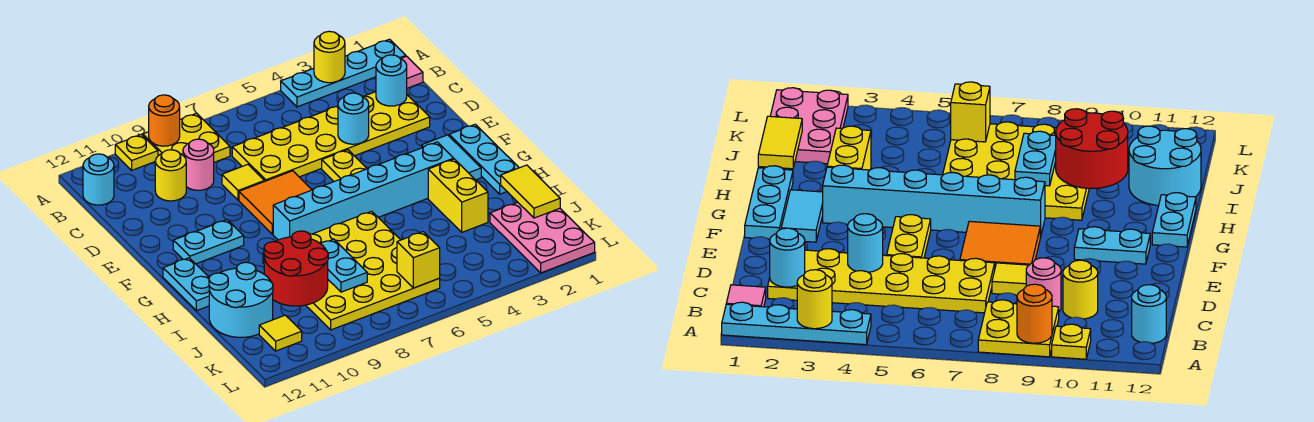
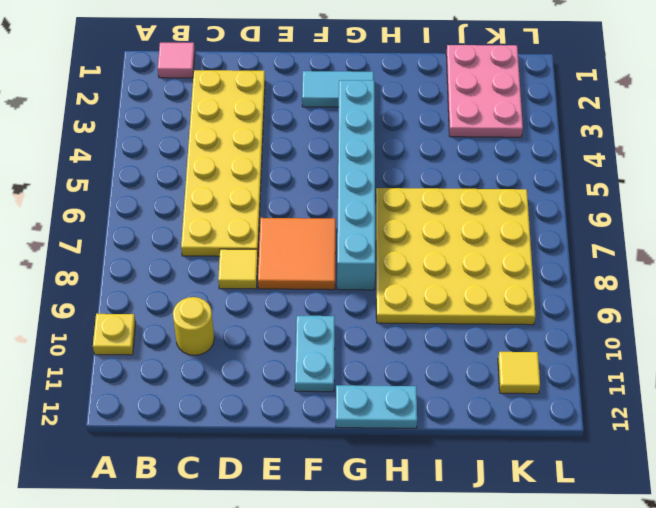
pink 2x3 plate [446,45,523,137] -> pink 2x3 plate turned to [490,202,595,273]
none -> cyan 1x4 plate [281,39,406,107]
none -> yellow 2x2 plate [143,113,230,162]
none -> cyan 1x1 round brick [83,154,114,205]

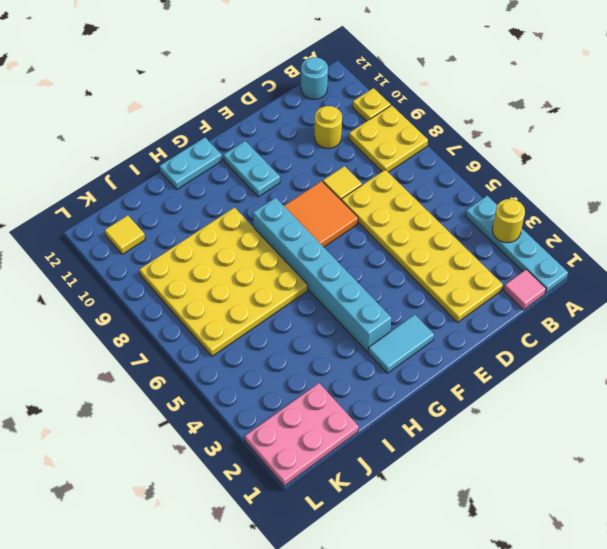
none -> pink 1x1 round brick [183,139,214,190]
none -> yellow 1x2 plate [322,150,367,181]
none -> cyan 1x3 plate [449,124,519,194]

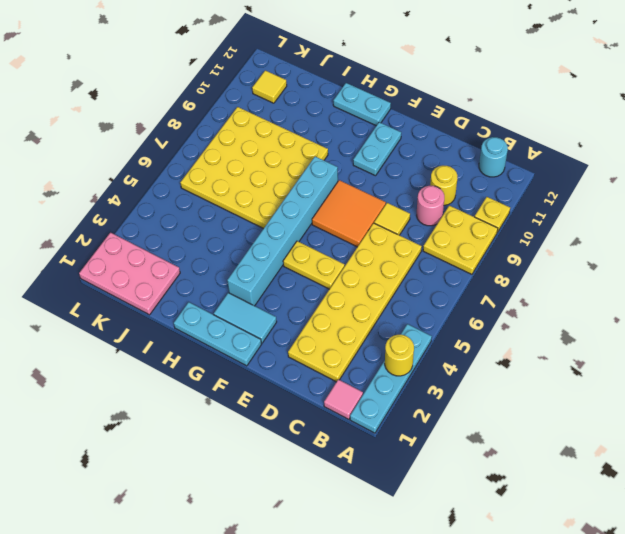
none -> yellow 1x2 brick [428,159,488,232]
none -> cyan 2x2 round brick [209,262,273,337]
none -> orange 1x1 round brick [149,95,180,146]

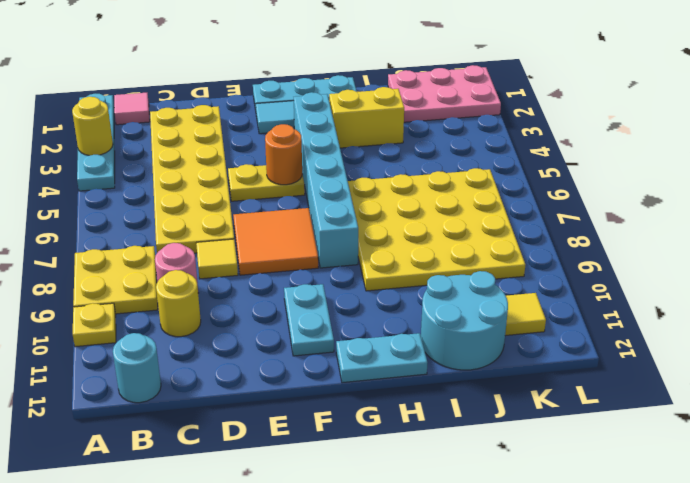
orange 1x1 round brick [265,124,302,185] -> orange 1x1 round brick moved to [149,95,180,146]
none -> cyan 1x1 round brick [376,55,407,106]
none -> cyan 1x1 round brick [338,93,369,144]
none -> yellow 1x2 tile [501,165,560,218]

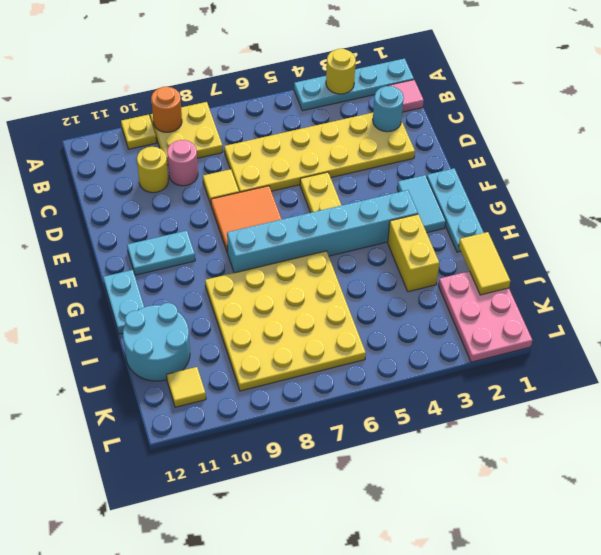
none -> cyan 1x1 round brick [83,154,114,205]
none -> cyan 1x1 round brick [338,93,369,144]
none -> cyan 1x2 plate [321,239,367,292]

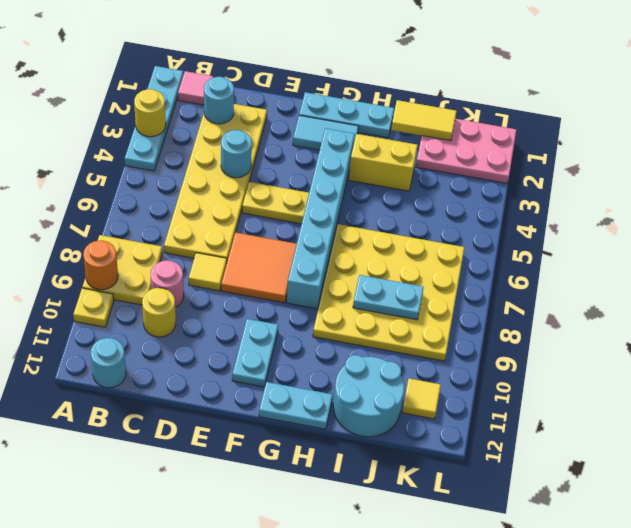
none -> red 2x2 round brick [264,231,328,306]
none -> yellow 1x1 brick [397,232,440,288]

